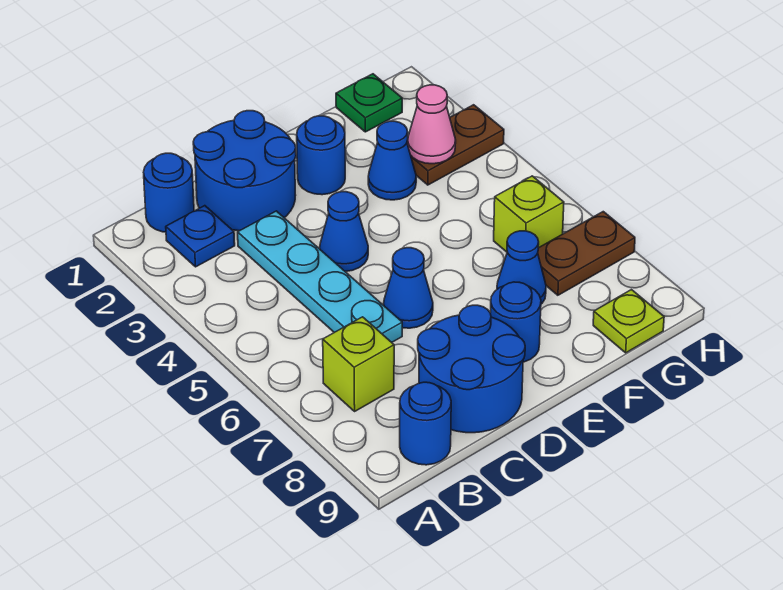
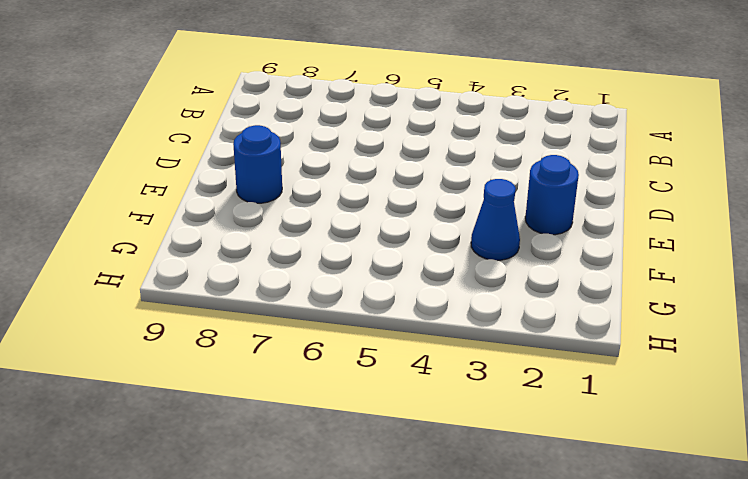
none -> blue 1x1 round brick [144,153,194,232]
none -> blue 1x1 plate [166,206,235,267]
none -> lime 1x1 brick [323,317,394,411]

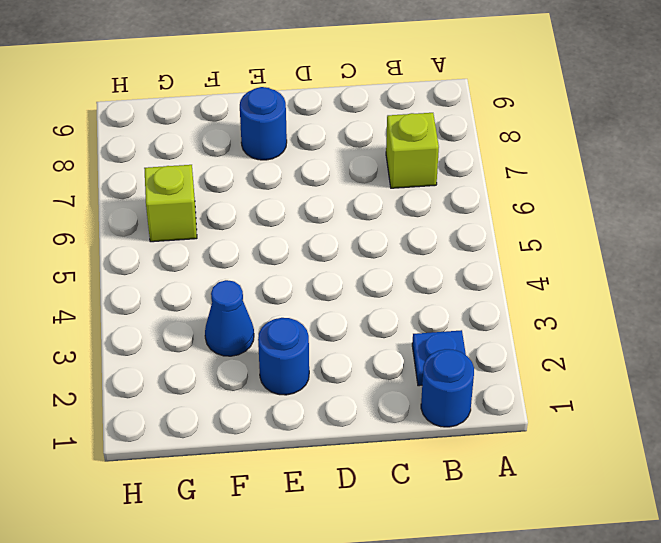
none -> blue 1x1 round brick [400,382,451,465]
none -> blue 2x2 round brick [193,111,296,231]
none -> cyan 1x4 plate [238,211,402,342]

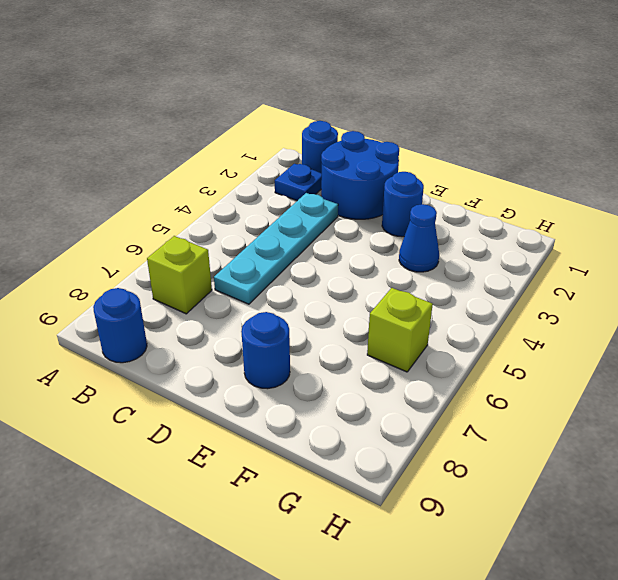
none -> blue 2x2 round brick [418,305,525,433]
none -> blue 1x1 cone [320,192,368,271]
none -> blue 1x1 cone [383,248,433,328]

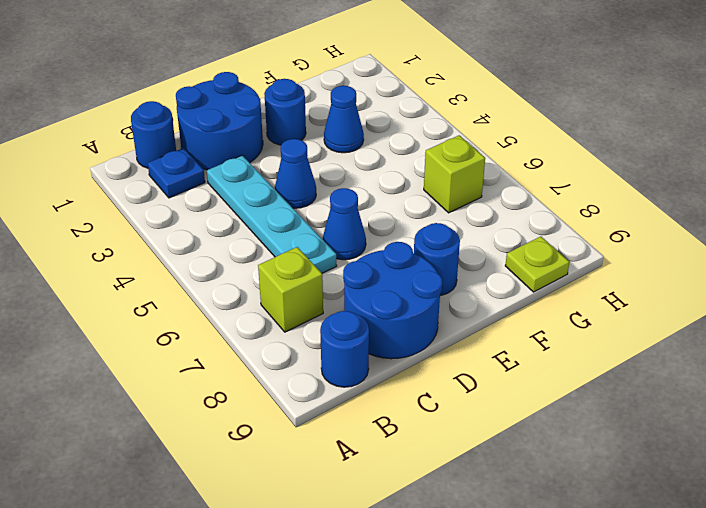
none -> blue 1x1 cone [497,231,546,304]
none -> green 1x1 plate [336,74,402,132]
none -> brown 1x2 plate [407,105,504,185]

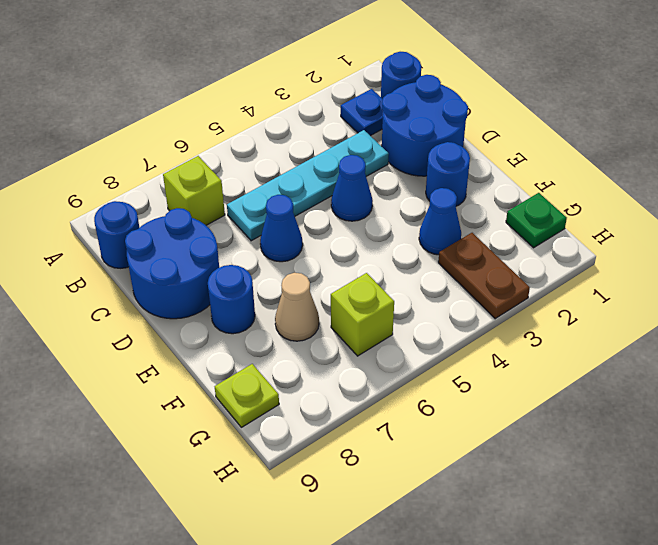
tan 1x1 cone [275,273,319,341] -> blue 1x1 cone [497,231,546,304]
none -> brown 1x2 plate [538,212,635,295]
none -> pink 1x1 cone [407,85,456,164]

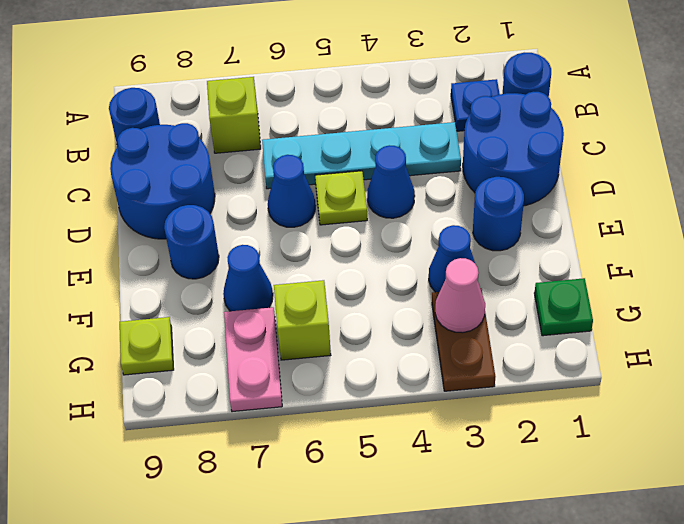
lime 1x1 plate [315,171,367,225] -> none
pink 1x2 plate [224,307,282,412] -> brown 1x2 plate [538,212,635,295]

